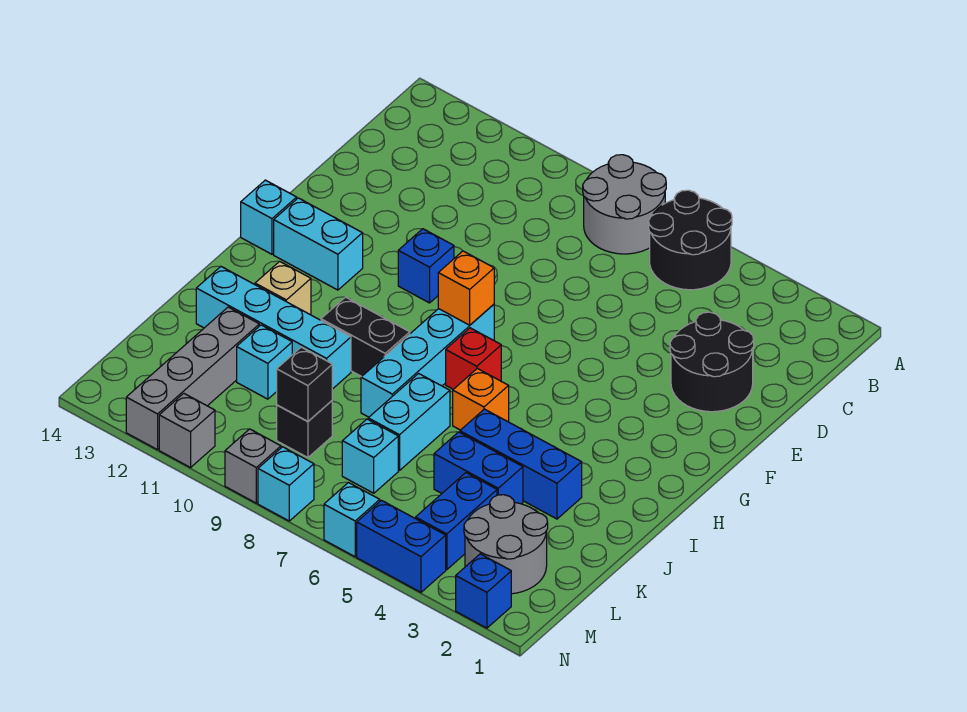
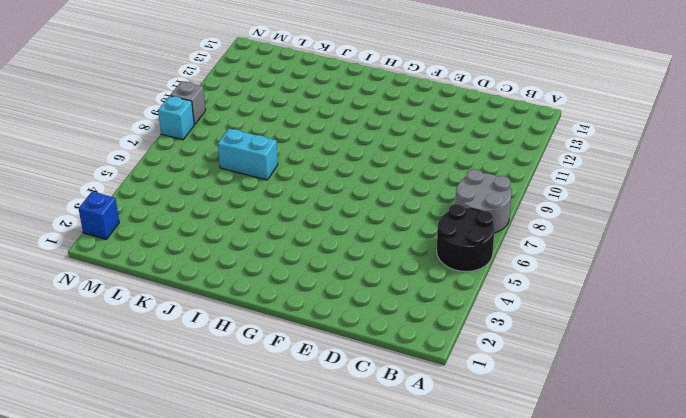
none -> black 2x2 round brick [670,312,754,412]
none -> blue 1x1 brick [398,229,454,303]
none -> cyan 1x4 brick [361,304,494,417]

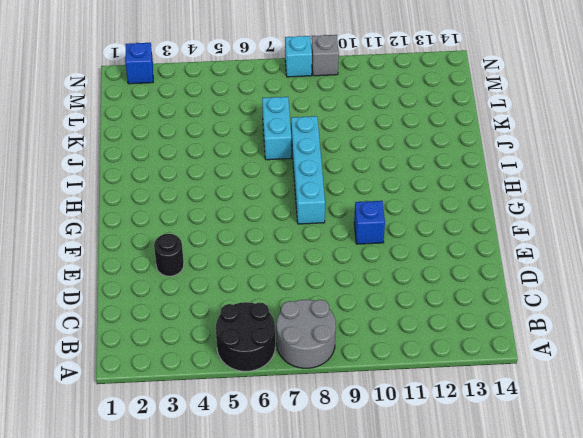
black 1x1 round brick [154,234,184,276] -> black 2x2 round brick [670,312,754,412]
none -> cyan 1x2 brick [274,198,363,290]
none -> cyan 1x1 brick [241,180,297,254]
none -> red 1x1 brick [446,328,501,389]

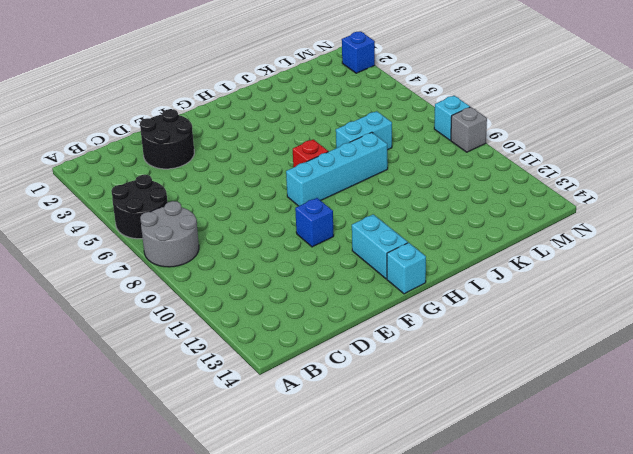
none -> orange 1x1 brick [453,369,509,430]
none -> black 1x2 brick [321,297,410,377]
none -> tan 1x1 brick [255,261,311,315]

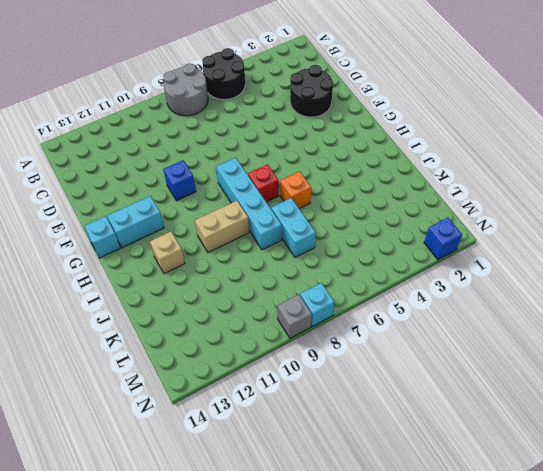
tan 1x2 brick [195,201,249,252] -> black 1x2 brick [321,297,410,377]
none -> blue 1x3 brick [460,409,582,519]
none -> cyan 1x4 brick [196,267,351,389]
none -> blue 1x2 brick [434,432,523,504]

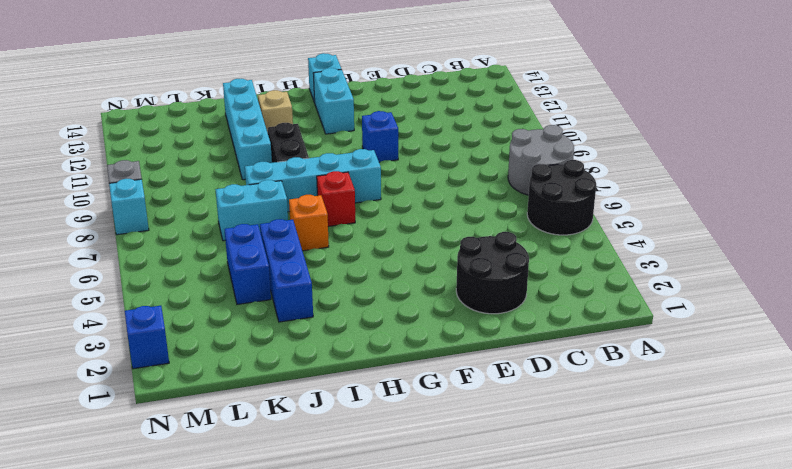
none -> cyan 1x1 brick [237,325,292,399]
none -> grey 1x4 brick [126,307,259,450]
none -> grey 2x2 round brick [464,495,548,594]

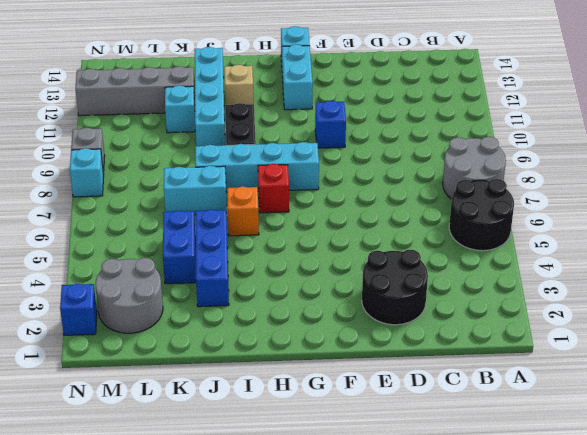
none -> blue 1x2 brick [416,473,497,570]
none -> cyan 1x1 brick [342,419,398,493]
none -> black 1x1 brick [277,401,332,458]

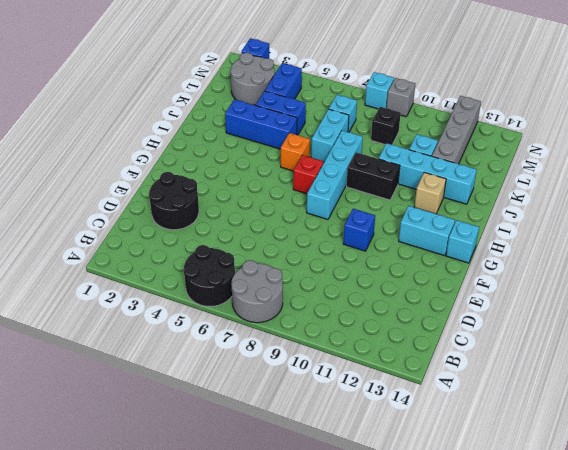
none -> blue 1x2 brick [357,500,446,592]
none -> cyan 1x1 brick [324,483,380,557]
none -> grey 1x1 brick [159,393,215,468]

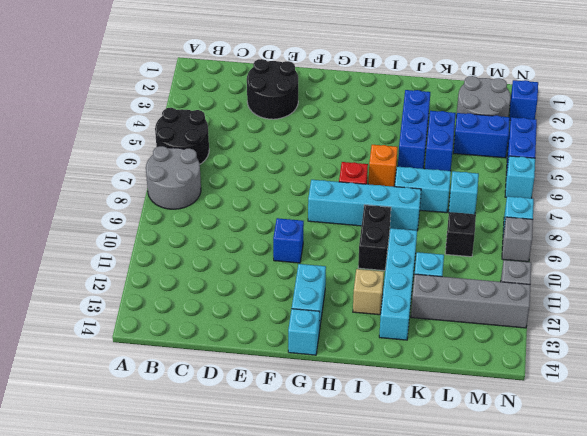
none -> orange 1x1 brick [438,251,494,325]
none -> black 1x1 brick [277,347,332,422]

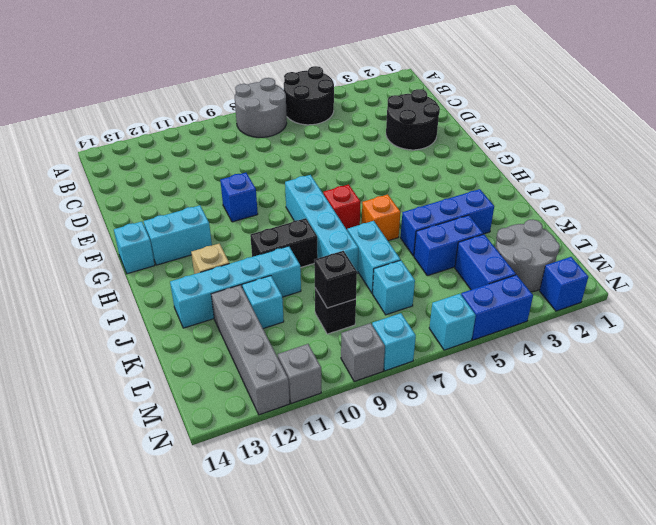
none -> orange 1x1 brick [438,251,494,325]

